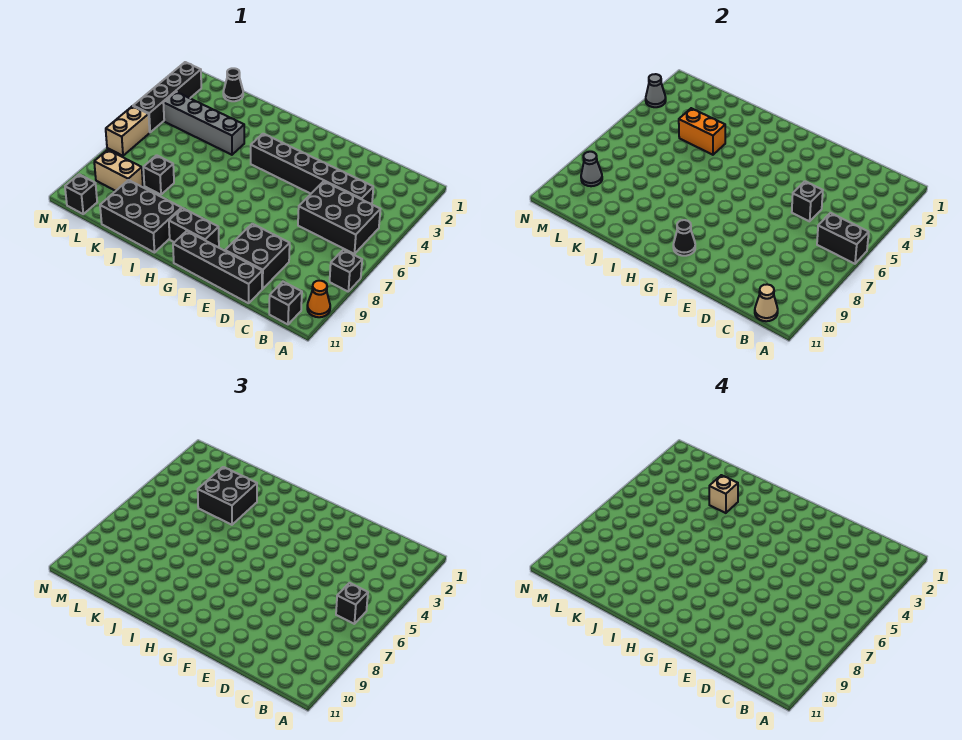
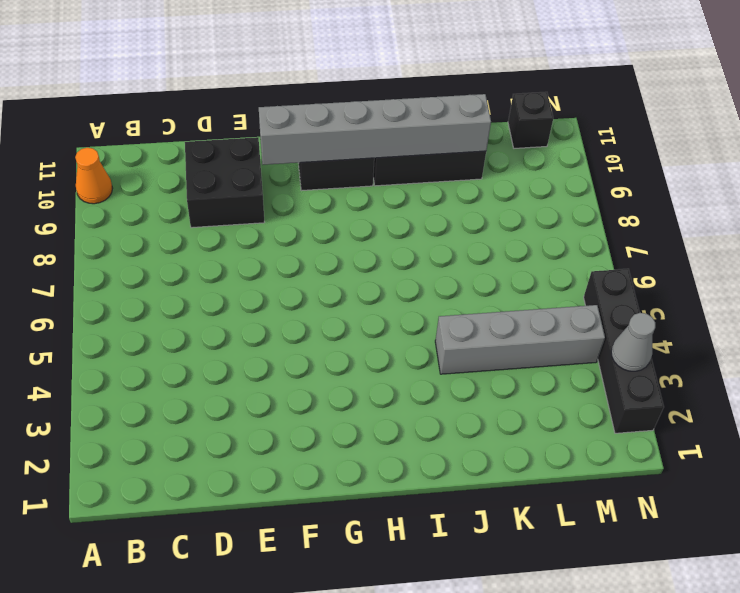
grey 1x6 brick [259,94,491,165] -> black 1x1 cone [673,220,695,256]
none -> black 1x1 brick [330,250,362,291]
none -> black 2x3 brick [298,181,380,254]
none -> black 1x1 brick [269,282,302,324]

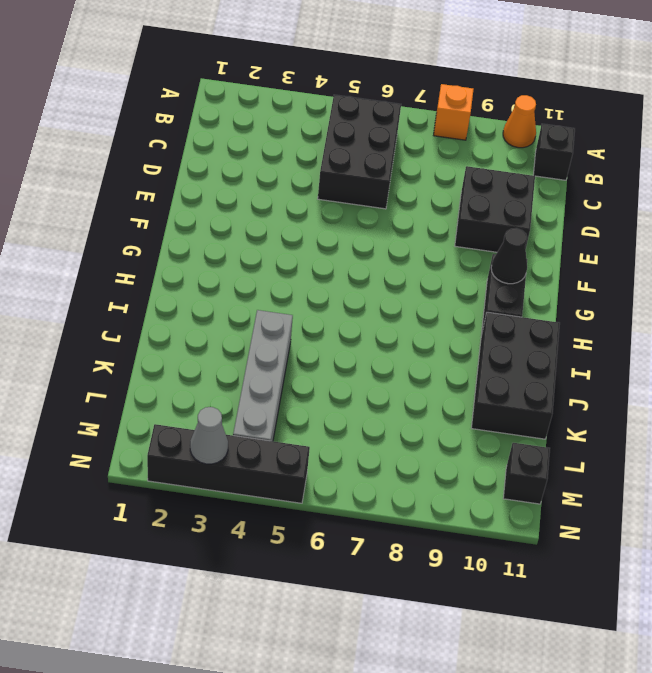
orange 1x1 brick [434,84,474,140] -> black 1x1 brick [330,250,362,291]
none -> black 1x6 brick [251,134,373,205]
none -> black 1x4 brick [173,231,262,303]
none -> black 1x1 brick [143,155,174,195]

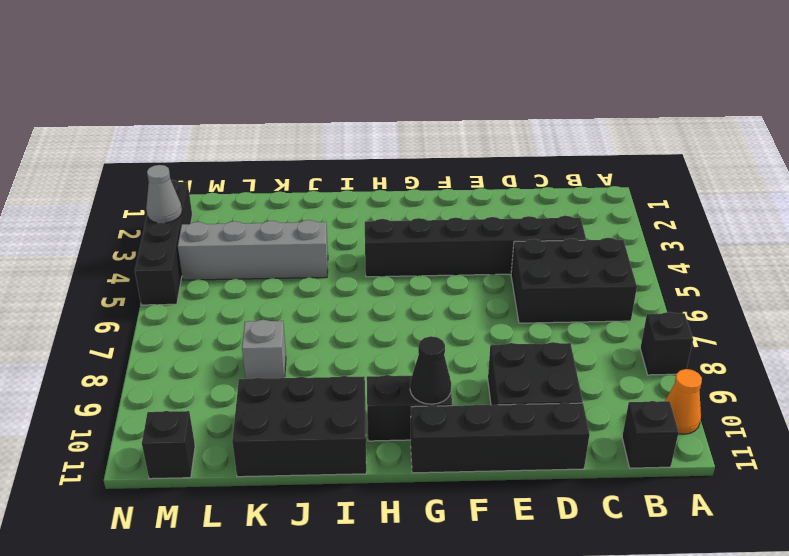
grey 1x1 brick [242,320,286,379] -> black 1x1 brick [143,155,174,195]
none -> black 1x1 cone [223,68,243,101]
none -> tan 1x2 brick [94,150,143,191]
none -> tan 1x2 brick [106,106,150,156]

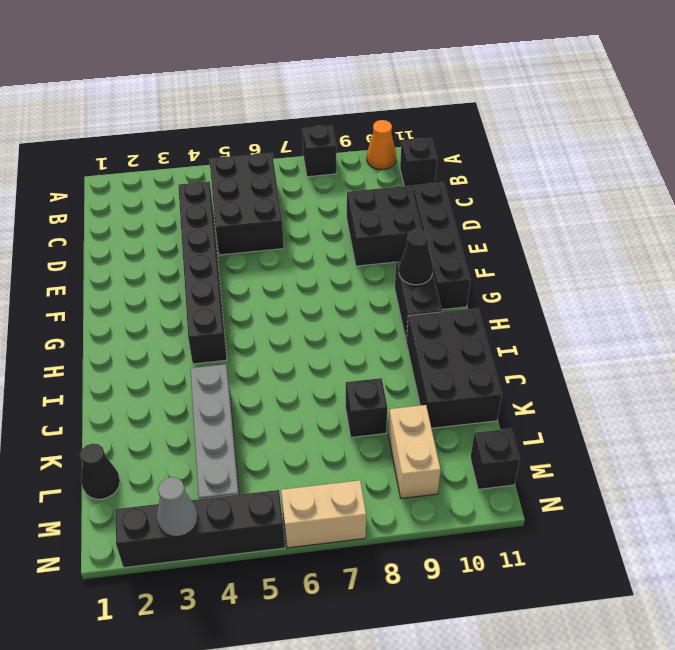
none -> black 1x2 brick [817,213,869,264]
none -> tan 1x1 cone [755,284,778,321]
none -> black 1x1 brick [792,181,823,221]

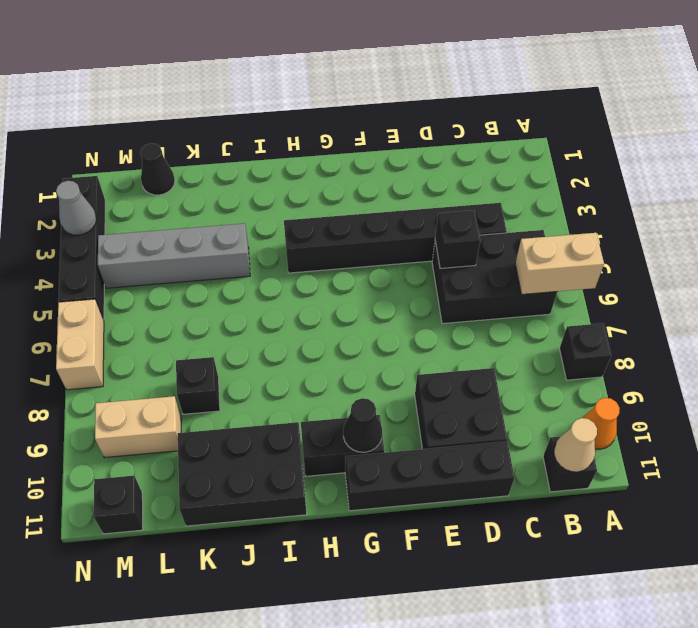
tan 1x2 brick [515,233,604,294] -> black 1x2 brick [817,213,869,264]
none -> orange 1x2 brick [679,108,725,155]
none -> grey 1x1 cone [581,152,602,186]
none -> black 1x1 brick [336,583,368,624]

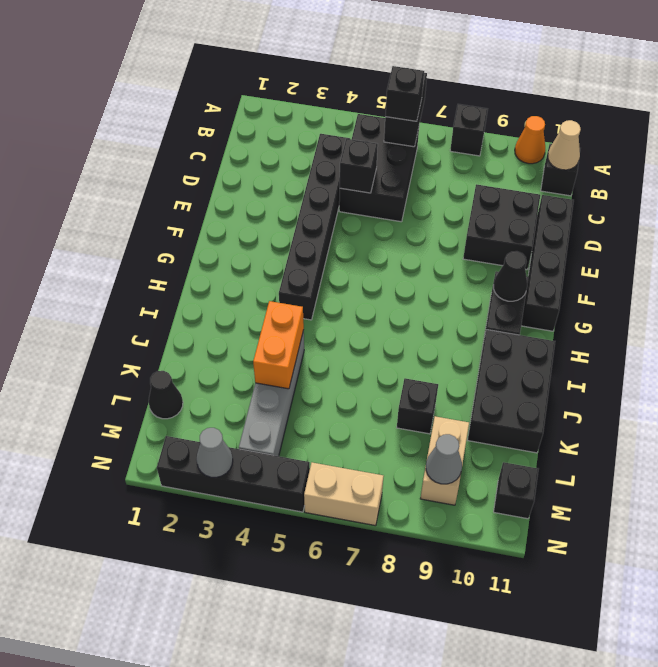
none -> black 2x2 brick [198,467,257,525]
none -> tan 1x1 brick [709,475,738,513]

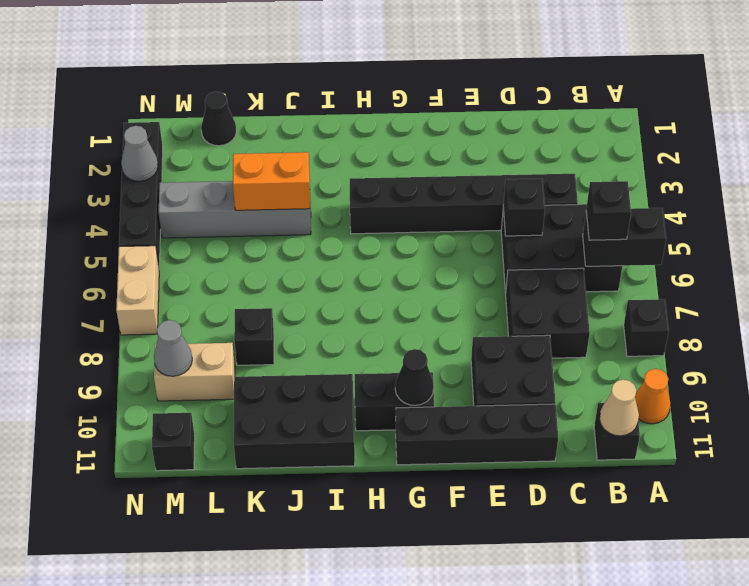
black 2x2 brick [506,268,590,358] -> black 2x2 brick moved to [198,467,257,525]
none -> tan 1x1 brick [709,475,738,513]

